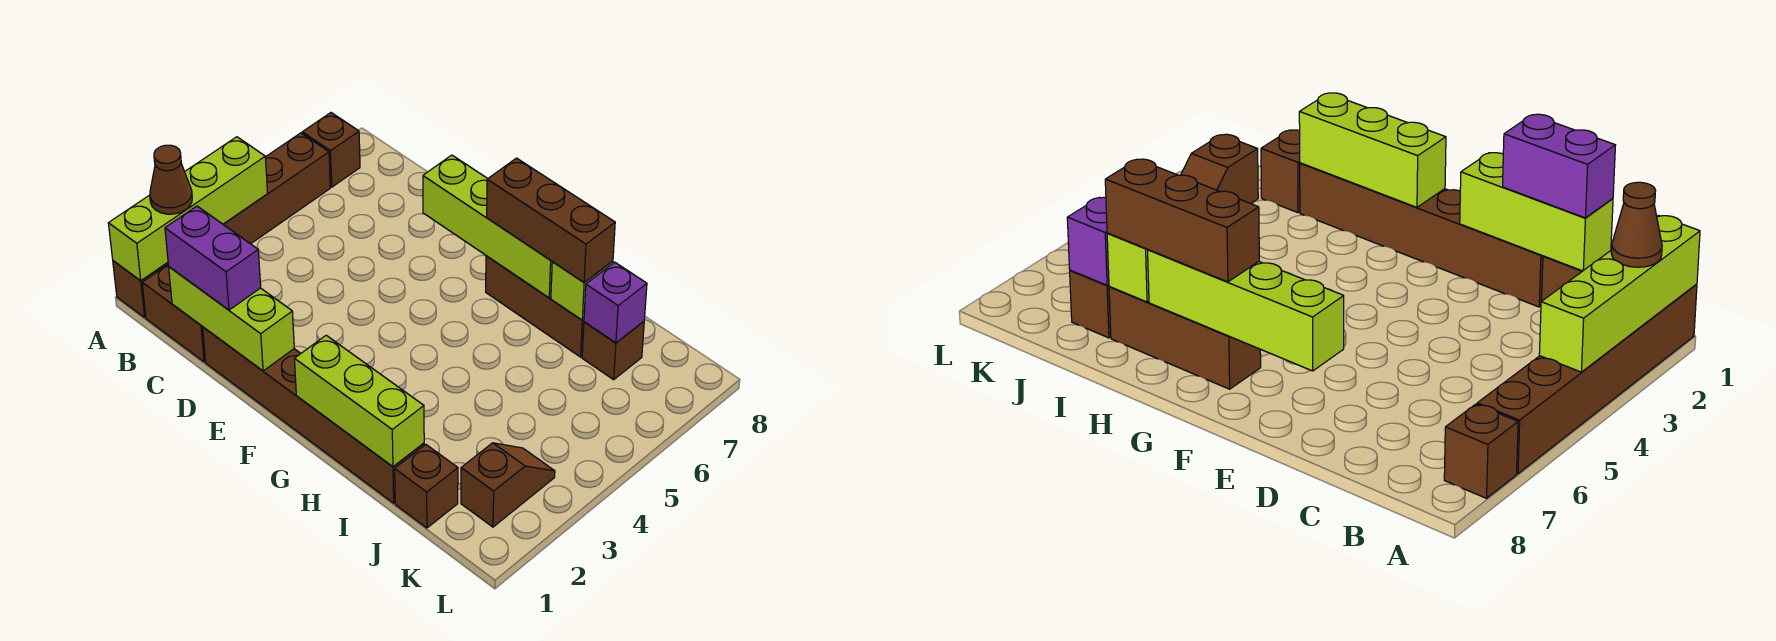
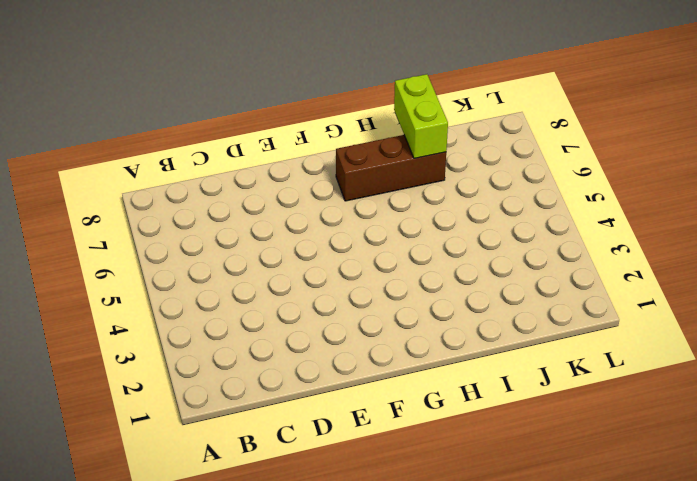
lime 1x2 brick [394,74,448,158] -> lime 1x1 brick [551,261,613,320]
none -> brown 1x6 brick [113,133,330,317]
none -> brown 1x1 brick [302,113,360,187]
none -> brown 1x2 brick [142,265,205,362]

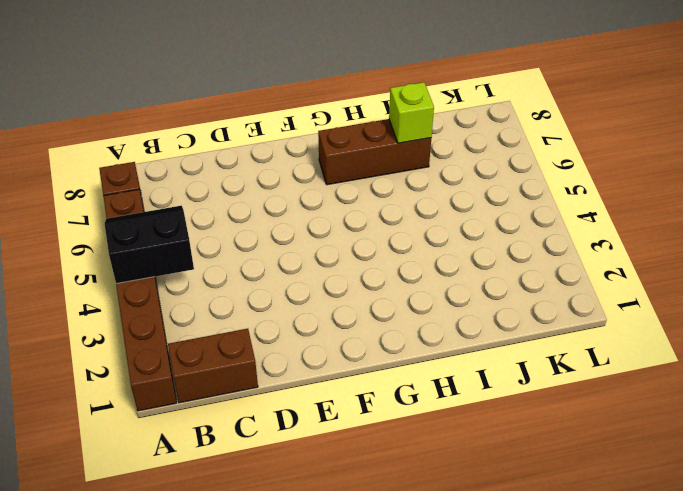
black 2x2 slope [105,206,194,284] -> lime 1x4 brick [108,137,268,281]
none -> brown 1x6 brick [203,327,424,503]
none -> brown 1x1 brick [395,445,458,528]
none -> brown 1x1 brick [582,321,644,380]

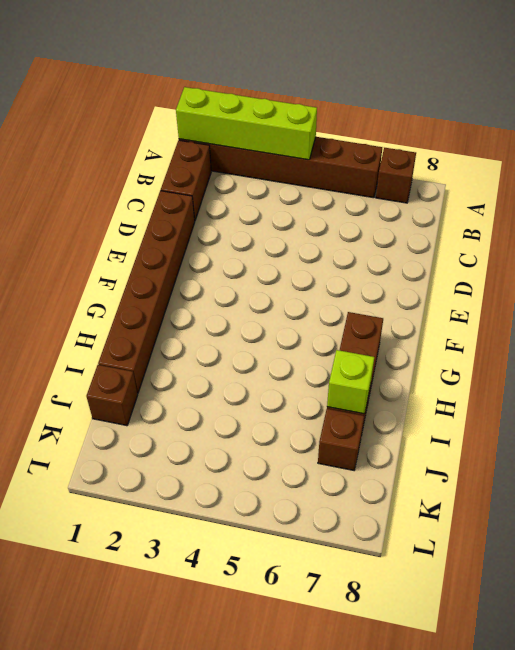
none -> brown 1x2 slope [461,443,555,527]
none -> lime 1x3 brick [169,267,294,371]
none -> lime 1x4 brick [423,155,552,298]

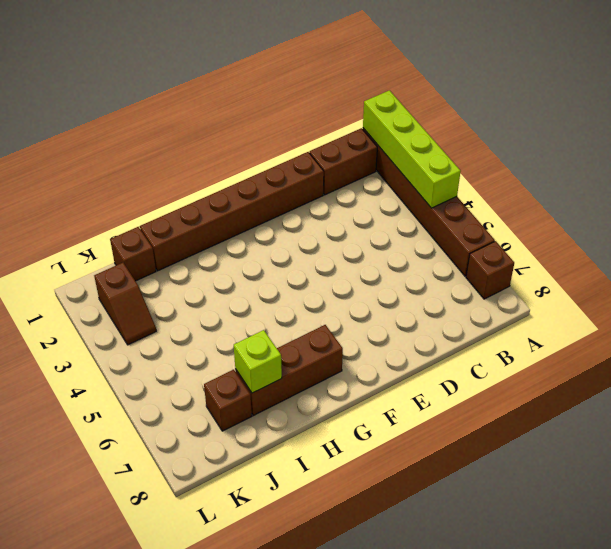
none -> lime 1x3 brick [169,267,294,371]
none -> lime 1x4 brick [423,155,552,298]
none -> lime 1x3 brick [295,335,424,466]

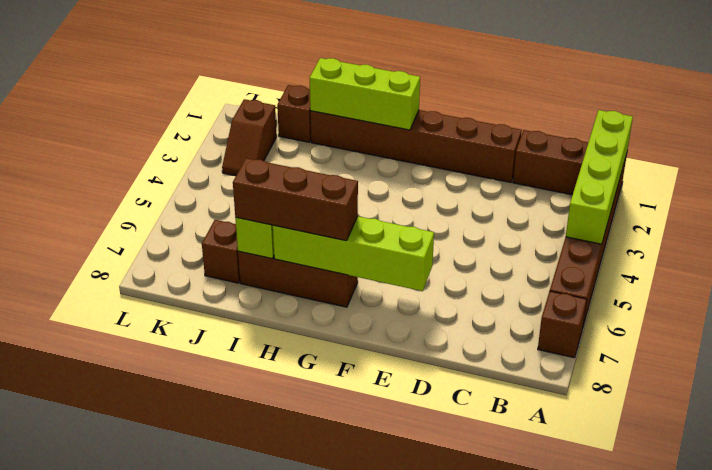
none -> lime 1x3 brick [169,267,294,371]
none -> purple 1x1 brick [584,262,647,343]
none -> brown 1x1 cone [150,145,192,214]

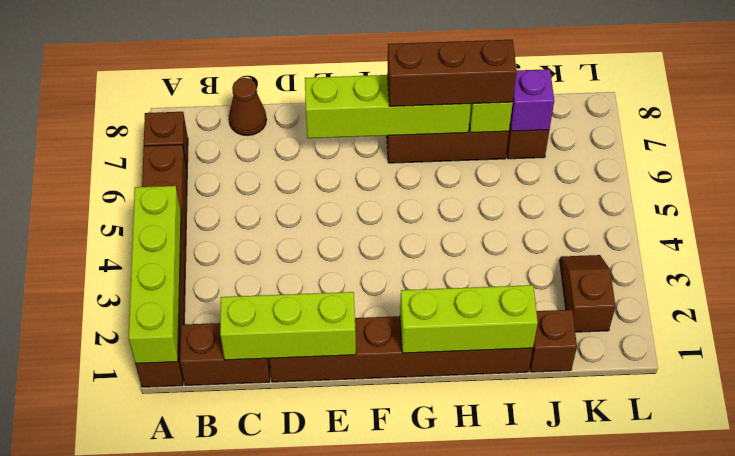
brown 1x1 cone [229,78,267,136] -> brown 1x1 cone moved to [150,145,192,214]
none -> purple 1x2 brick [165,206,261,310]

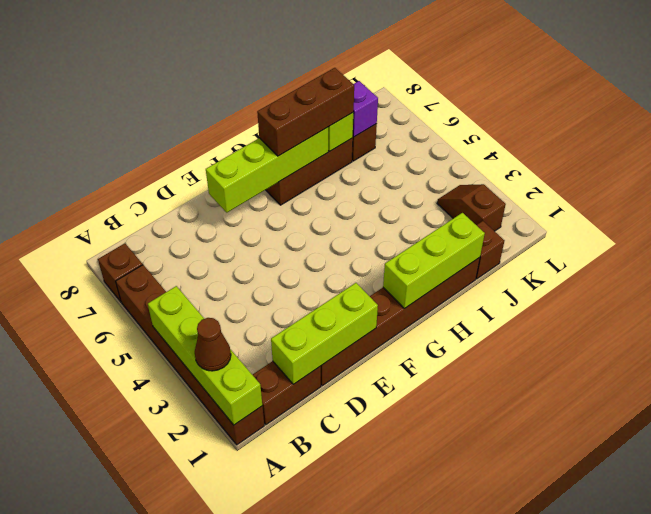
none -> purple 1x2 brick [165,206,261,310]

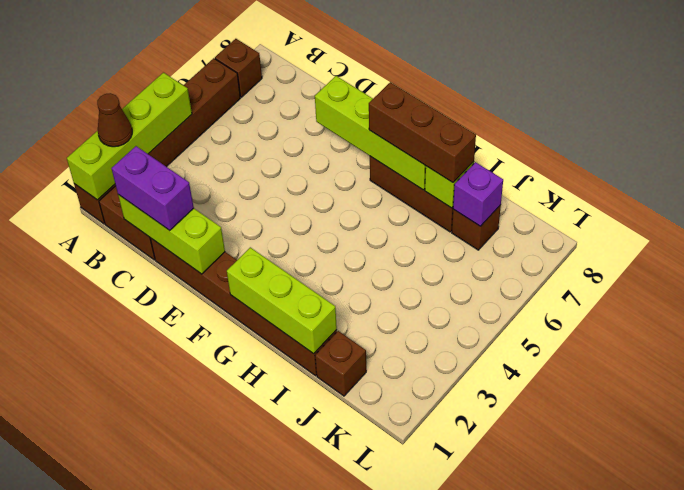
none -> brown 1x2 slope [461,443,555,527]

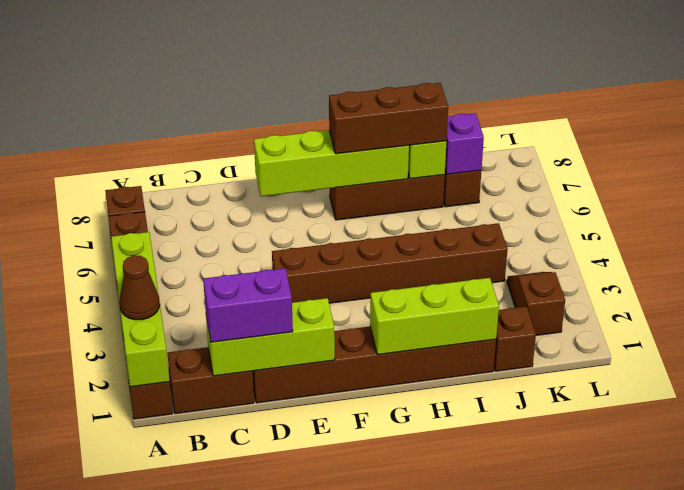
brown 1x6 brick [272,223,508,303] -> none

